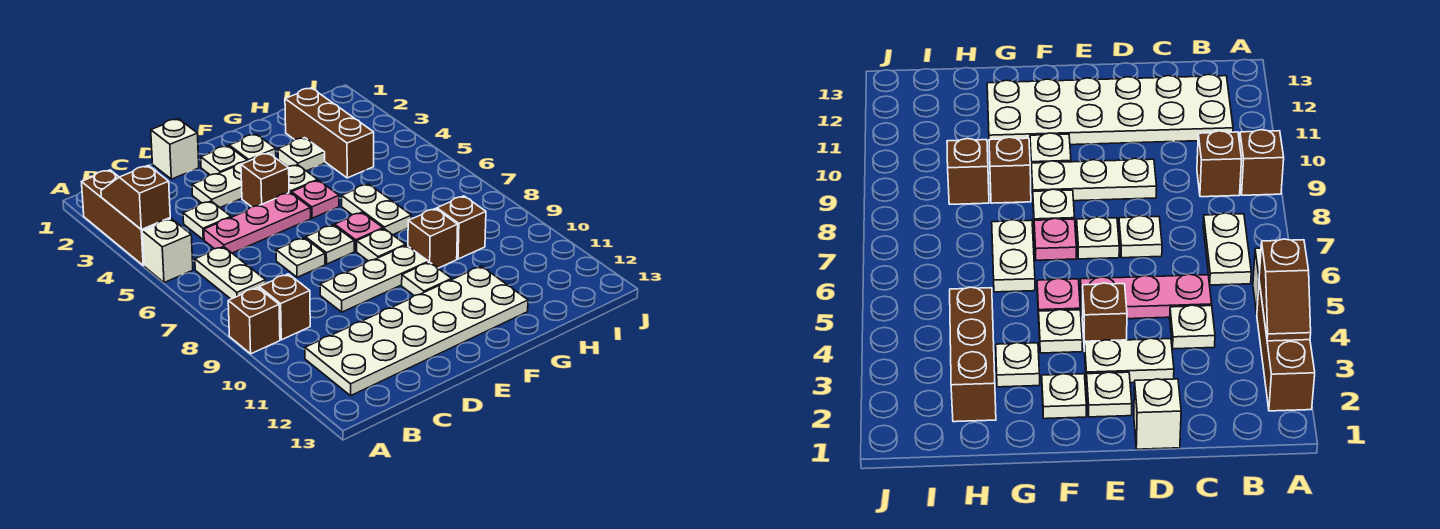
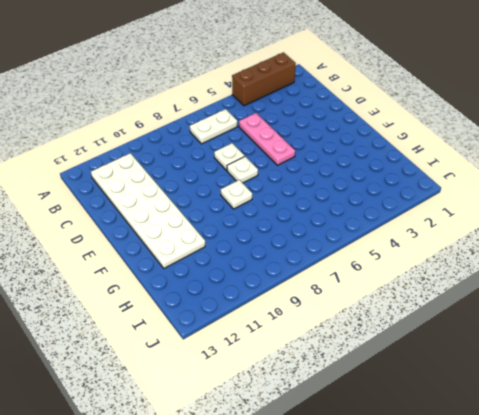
none -> white 1x1 brick [142,219,193,283]
none -> brown 1x1 brick [228,287,280,354]
none -> brown 1x1 brick [259,274,310,340]

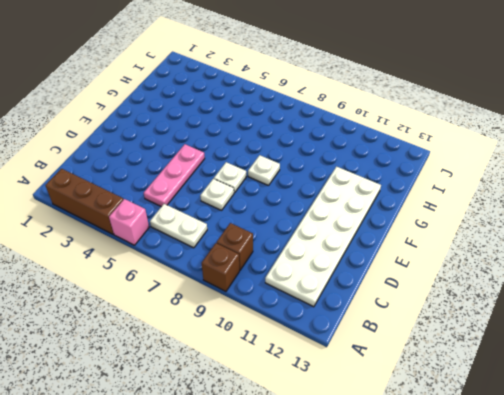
pink 1x1 brick [109,199,149,245] -> white 1x1 brick [142,219,193,283]
none -> white 1x1 plate [183,201,231,240]
none -> white 1x1 brick [151,119,199,179]
none -> white 1x2 plate [192,161,248,207]

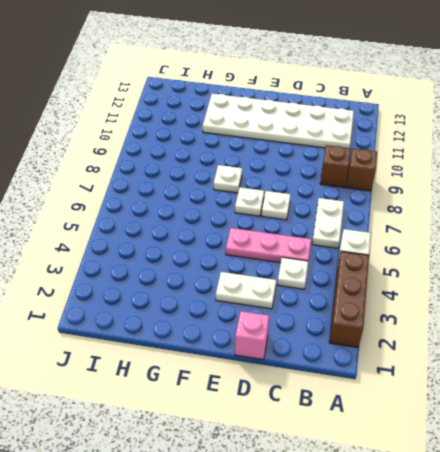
pink 1x1 brick [235,311,269,360] -> white 1x1 brick [151,119,199,179]
none -> white 1x3 plate [320,245,428,312]
none -> white 1x1 plate [201,146,247,175]
none -> brown 1x1 brick [241,153,289,207]

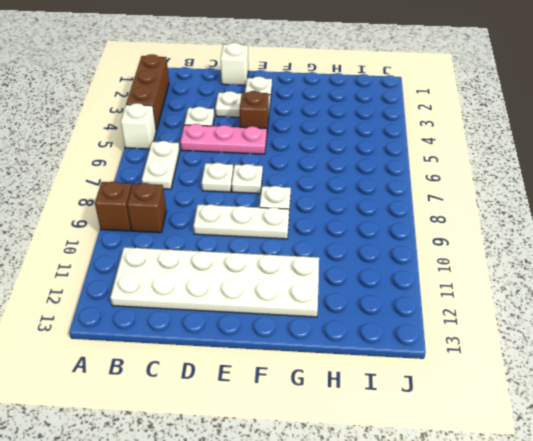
none -> white 1x1 plate [229,134,276,161]
none -> white 1x1 plate [288,165,318,193]
none -> pink 1x1 plate [292,180,339,218]

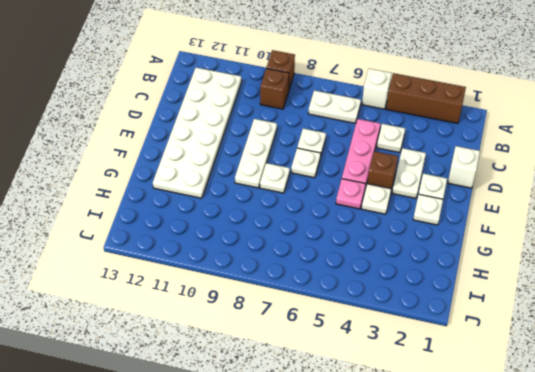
none -> pink 1x1 plate [335,212,383,251]
none -> white 1x1 plate [402,262,452,296]
none -> white 1x1 plate [278,138,325,171]

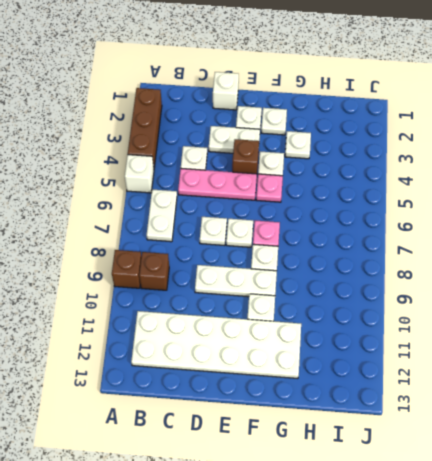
none -> white 1x2 plate [342,184,411,235]
none -> brown 1x1 brick [408,209,458,268]
none -> brown 1x3 brick [285,88,374,178]

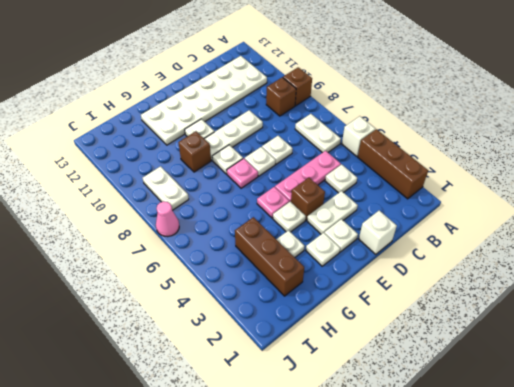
white 1x2 plate [143,166,189,210] -> white 1x2 plate moved to [342,184,411,235]
pink 1x1 cone [156,201,179,237] -> none
none -> brown 1x1 brick [437,196,486,259]
none -> brown 1x2 slope [101,165,170,229]

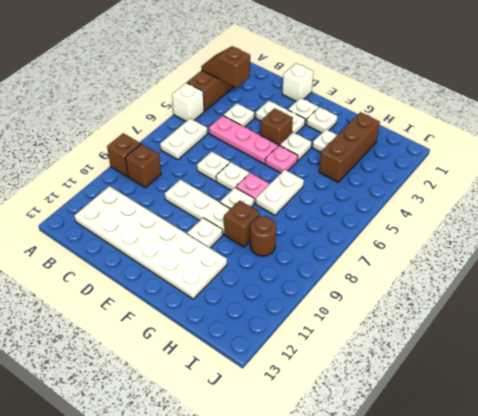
brown 1x2 slope [201,46,250,88] -> brown 1x2 slope turned to [101,165,170,229]
brown 1x1 round brick [250,216,276,256] -> brown 1x1 brick [437,196,486,259]

